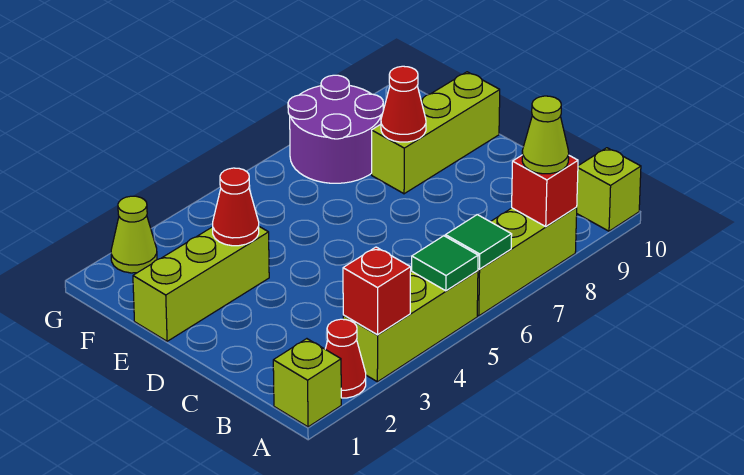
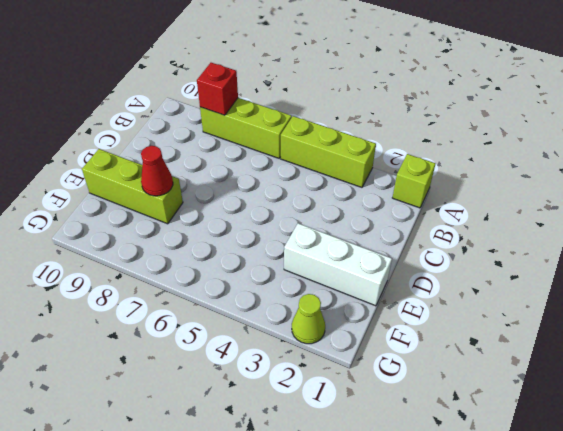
white 1x3 brick [284,223,392,306] -> lime 1x3 brick [133,227,269,341]
none -> red 1x1 cone [325,319,366,398]
none -> lime 1x1 brick [577,148,641,231]
none -> purple 2x2 round brick [288,75,383,183]

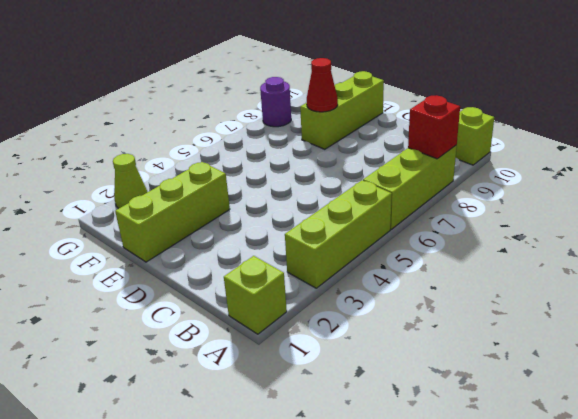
purple 1x1 round brick [260,77,291,127] -> purple 2x2 round brick [288,75,383,183]
none -> red 1x1 cone [325,319,366,398]
none -> red 1x1 brick [343,247,411,335]
none -> green 1x1 tile [412,236,478,291]

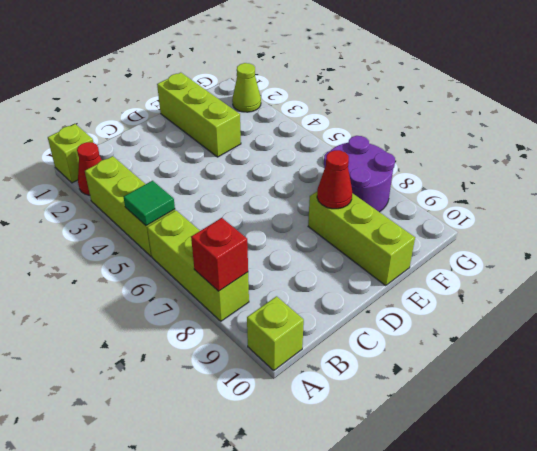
none -> red 1x1 brick [343,247,411,335]
none -> green 1x1 tile [445,215,512,269]
none -> red 1x1 cone [213,168,259,246]

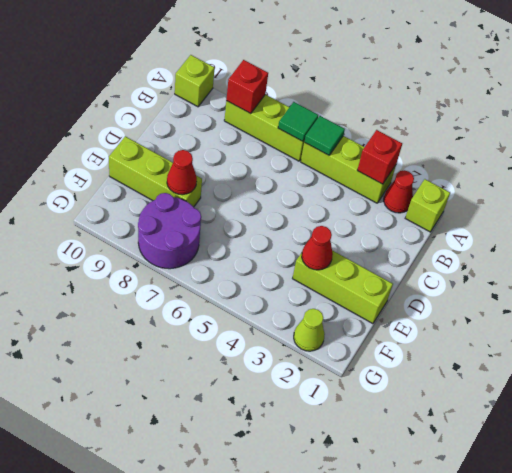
none -> lime 1x1 cone [522,96,569,174]

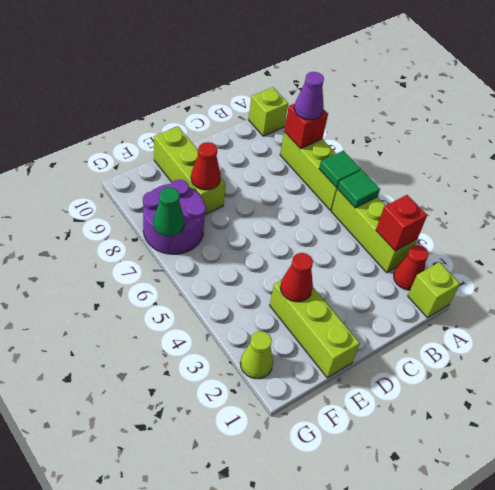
purple 1x1 cone [294,72,324,120] -> lime 1x1 cone [522,96,569,174]
green 1x1 cone [154,187,184,236] -> none

